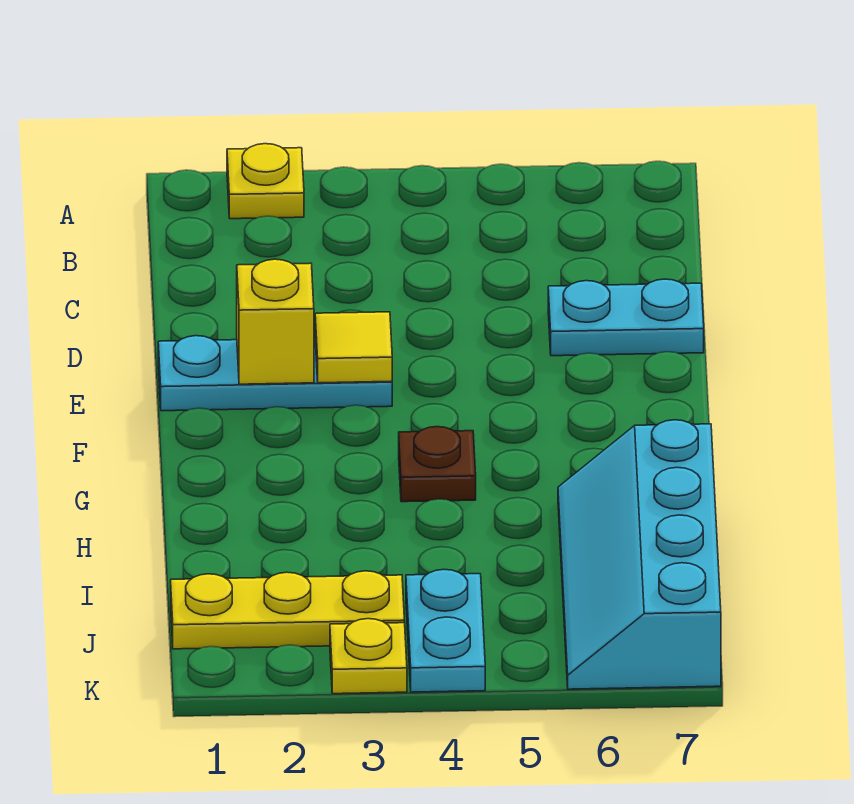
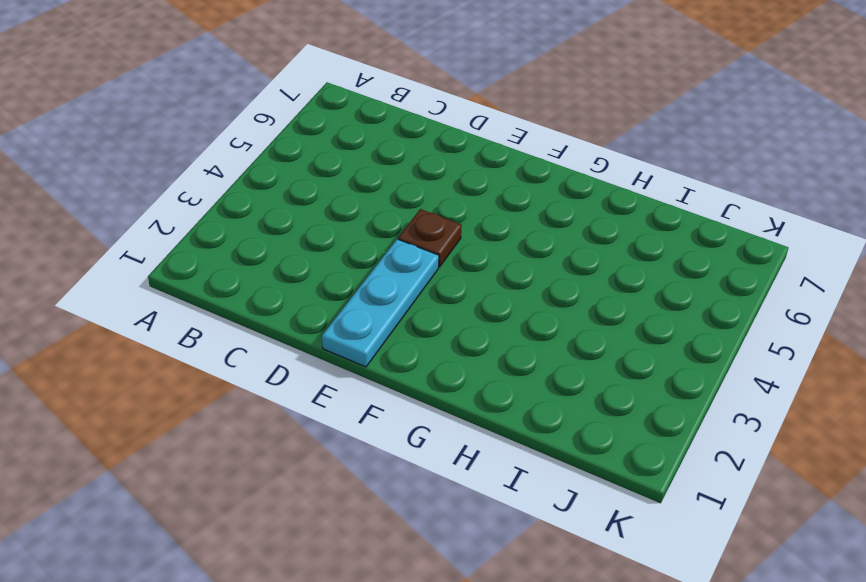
brown 1x1 plate [398,209,462,267] -> brown 1x1 plate moved to [399,427,476,502]
none -> yellow 1x1 plate [227,144,304,219]
none -> cyan 1x2 plate [548,279,704,356]

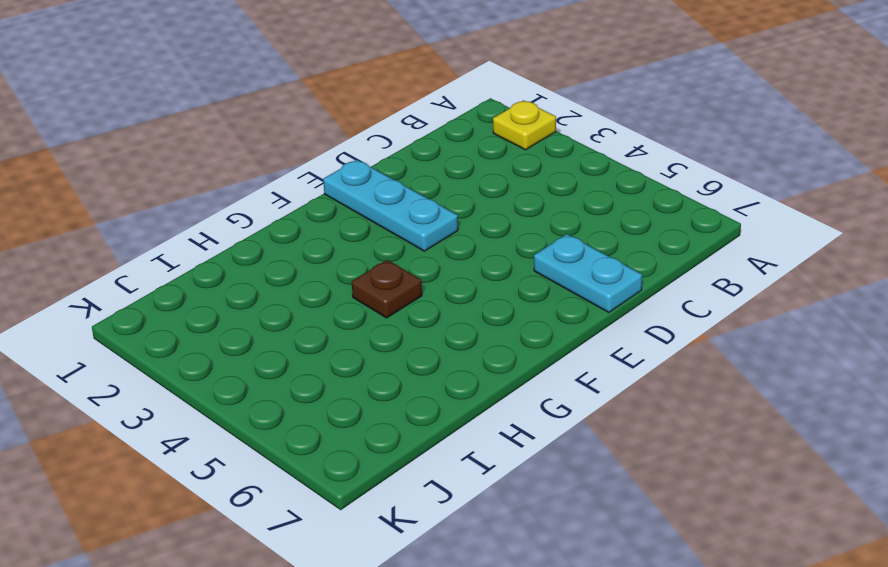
none -> cyan 2x4 slope [558,420,721,689]
none -> yellow 1x3 plate [171,571,404,649]

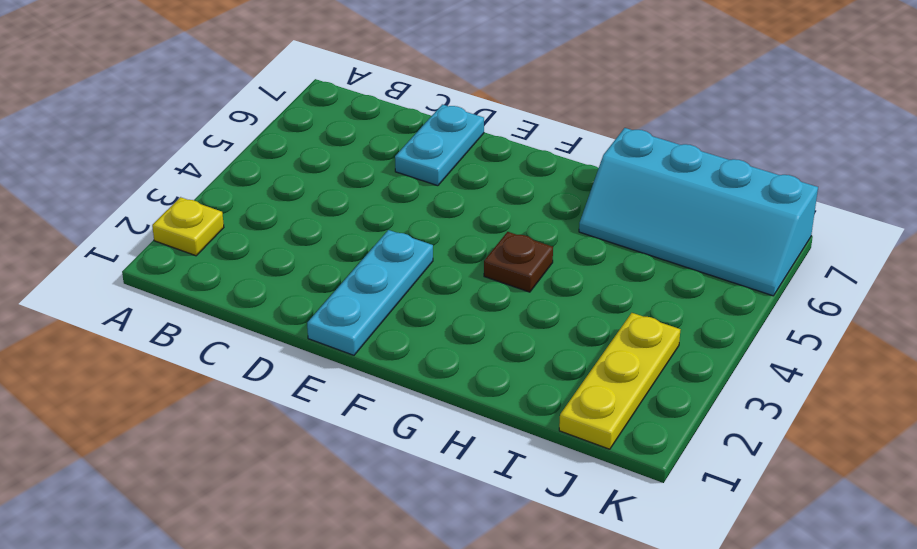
none -> cyan 1x2 plate [406,569,485,692]
none -> yellow 1x1 plate [330,619,407,694]

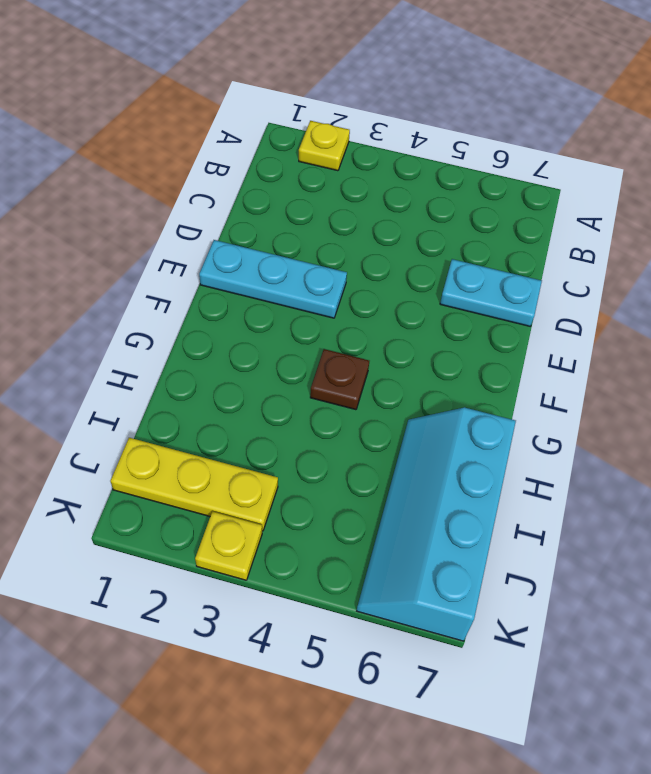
none -> cyan 1x2 plate [406,569,485,692]
none -> yellow 1x1 brick [237,259,314,384]

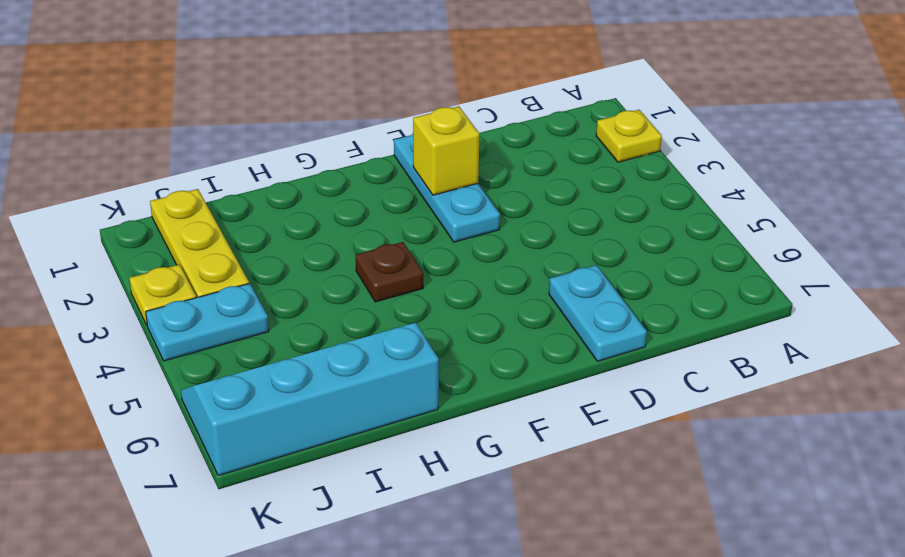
none -> yellow 1x1 tile [315,312,392,383]

